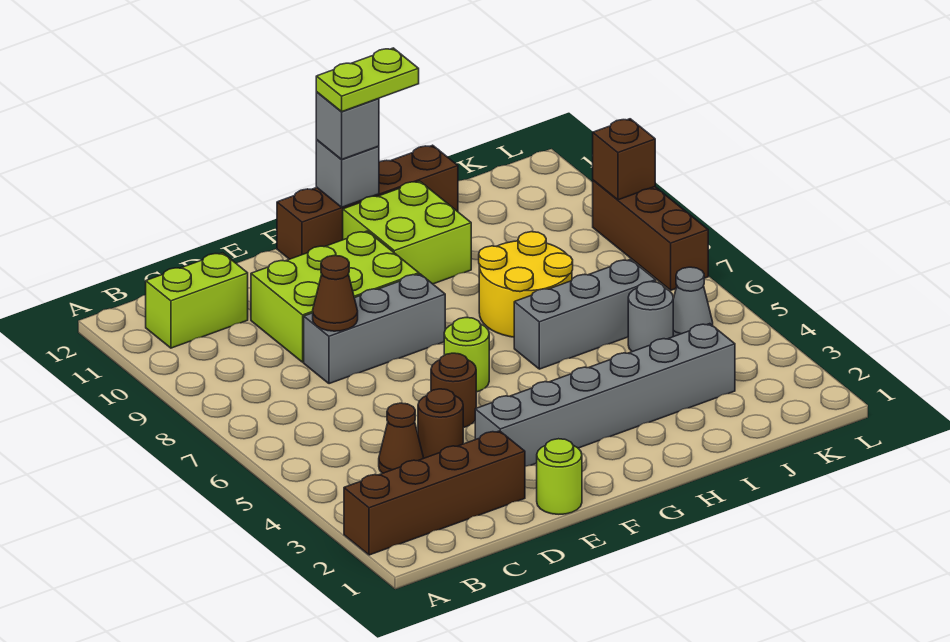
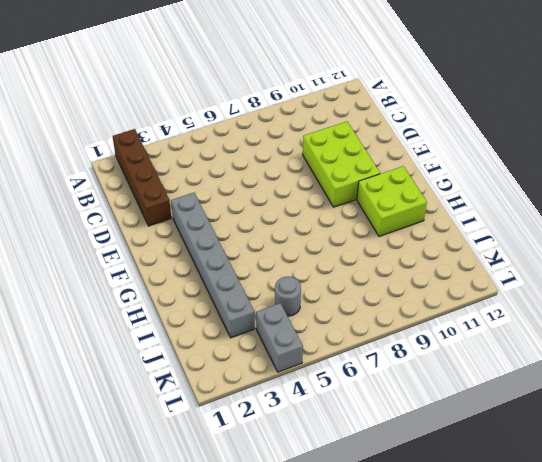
grey 1x2 brick [256,303,303,372] -> none
none -> lime 1x2 brick [146,253,248,348]
none -> brown 1x1 cone [379,403,424,473]
none -> brown 1x1 round brick [418,389,463,458]

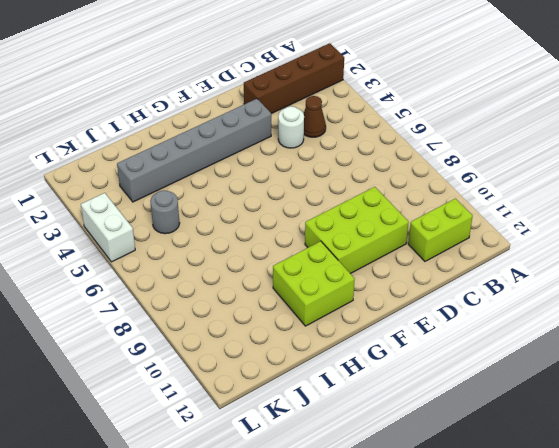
white 1x1 round brick [278,106,304,148] -> brown 1x1 round brick [418,389,463,458]
white 1x2 brick [81,193,135,262] -> none
none -> grey 1x3 brick [304,274,445,384]
none -> lime 1x1 round brick [537,439,582,514]
none -> brown 1x1 round brick [431,353,476,428]

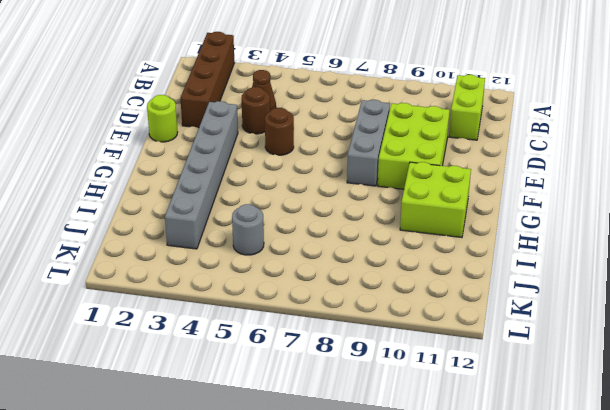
none -> lime 1x1 round brick [444,318,489,392]
none -> brown 1x4 brick [277,145,458,259]
none -> grey 1x3 brick [514,259,656,369]

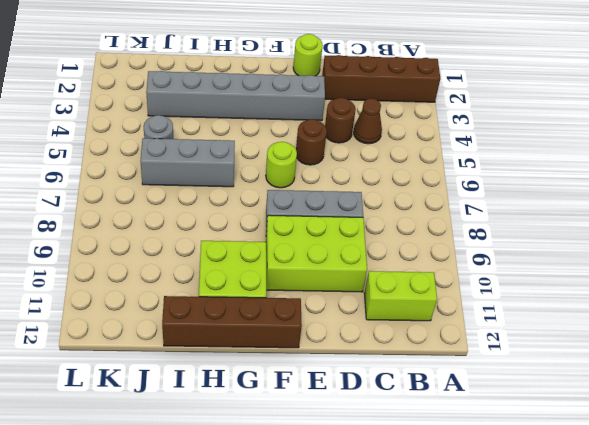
none -> yellow 2x2 round brick [479,232,573,337]
none -> grey 1x1 cone [673,267,713,337]
none -> brown 1x3 brick [593,180,708,290]

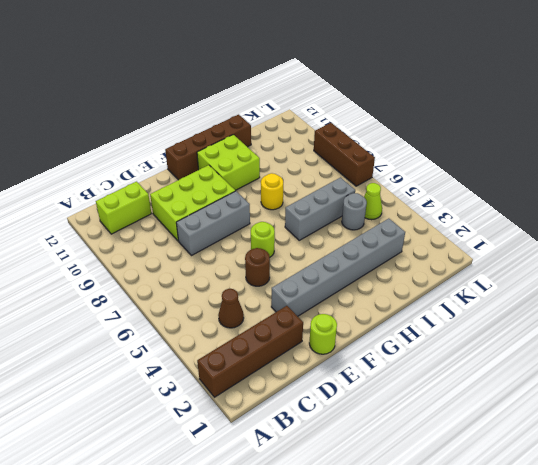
yellow 1x1 round brick [261,173,283,210] -> yellow 2x2 round brick [479,232,573,337]
lime 1x1 cone [364,183,382,220] -> grey 1x1 cone [673,267,713,337]
none -> brown 1x1 round brick [418,389,463,458]
none -> brown 1x1 cone [313,256,358,331]
none -> grey 1x1 brick [316,140,379,207]

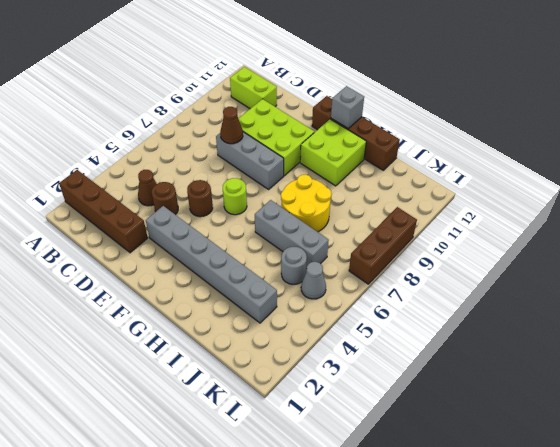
none -> lime 1x1 round brick [537,439,582,514]
none -> brown 1x1 brick [593,119,655,200]
none -> grey 1x1 brick [316,92,379,160]

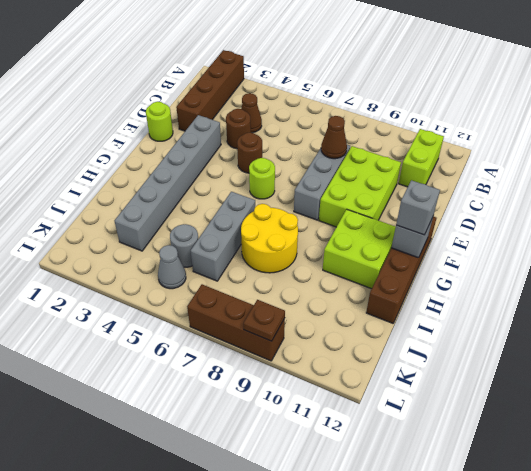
brown 1x1 plate [244,300,285,341] -> brown 1x1 brick [593,119,655,200]
none -> lime 1x2 plate [316,48,419,112]

